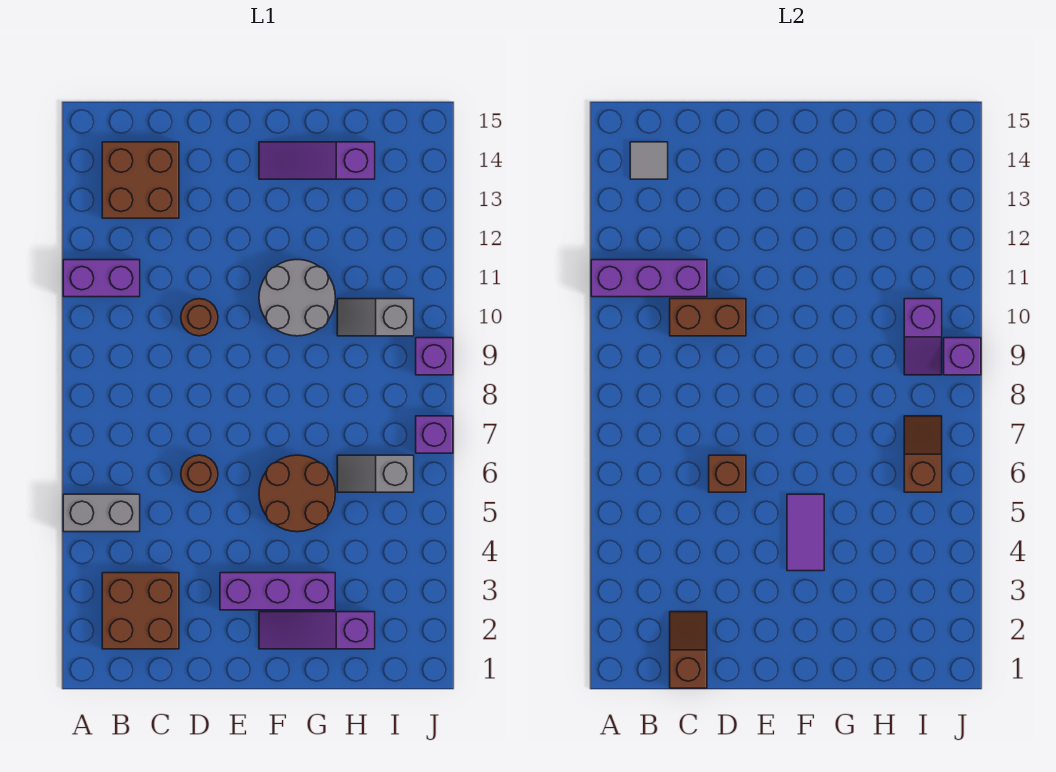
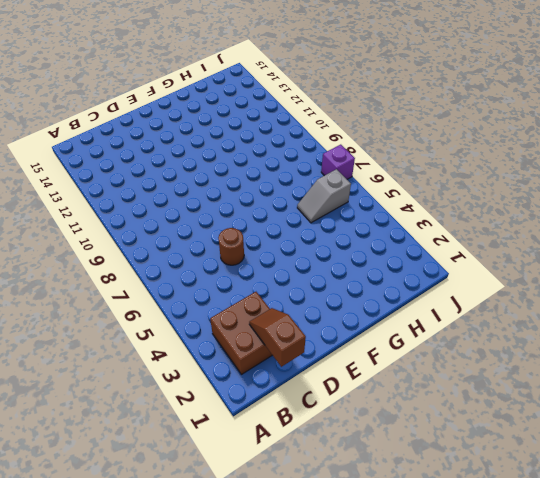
none -> grey 1x2 brick [63,494,140,532]
none -> purple 1x2 brick [63,260,140,297]
none -> brown 2x2 brick [102,142,179,218]

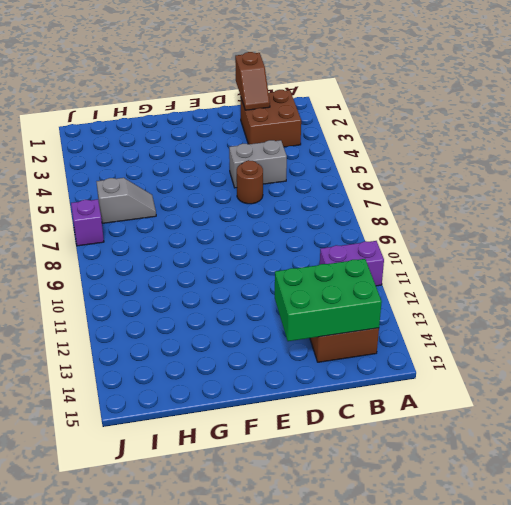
green 2x3 brick [275,259,382,341] -> grey 1x1 tile [630,142,668,179]
grey 1x2 brick [229,140,287,188] -> grey 1x2 brick moved to [63,494,140,532]
none -> brown 1x1 round brick [181,299,218,336]
none -> purple 1x3 brick [220,573,335,610]
none -> purple 1x3 slope [259,612,375,649]

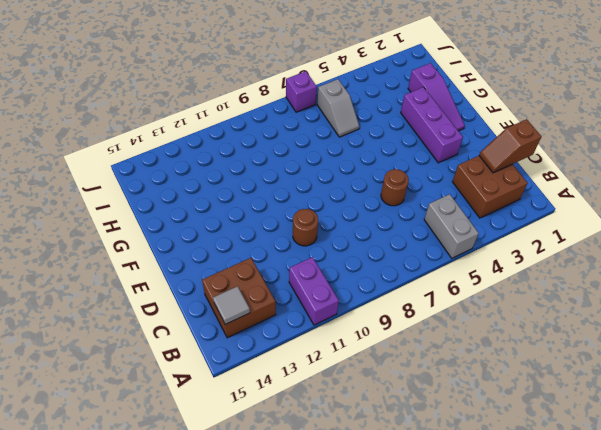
none -> brown 2x2 round brick [259,455,335,532]
none -> grey 2x2 round brick [259,260,335,336]
none -> purple 1x3 slope [259,142,375,179]

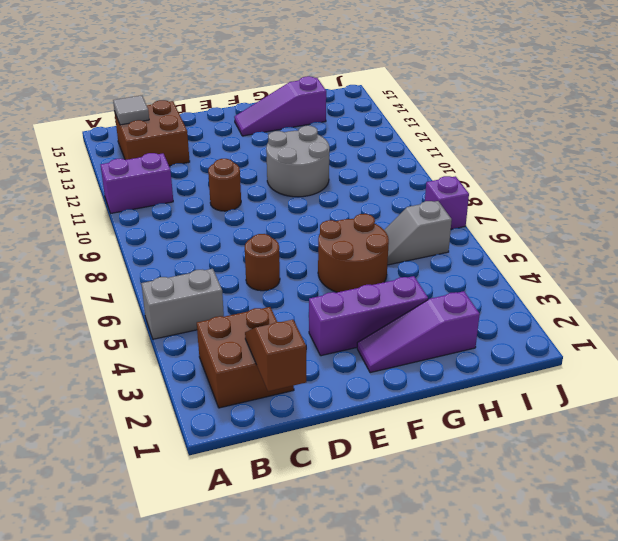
none -> grey 1x2 slope [337,299,414,336]
none -> purple 1x1 brick [416,338,453,375]
none -> purple 1x3 brick [591,260,707,297]

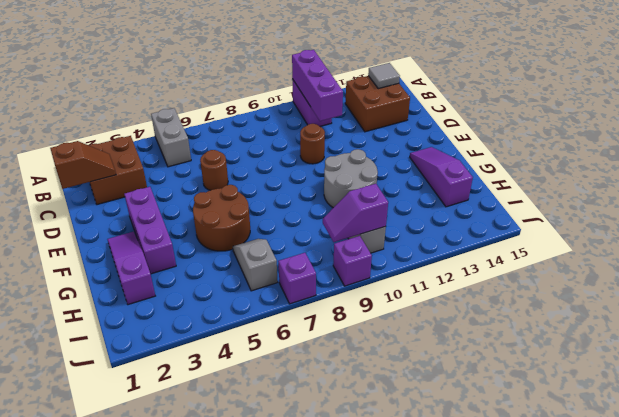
none -> brown 1x2 brick [670,299,746,336]
none -> brown 1x1 brick [709,455,746,492]
none -> purple 1x2 tile [787,494,824,571]

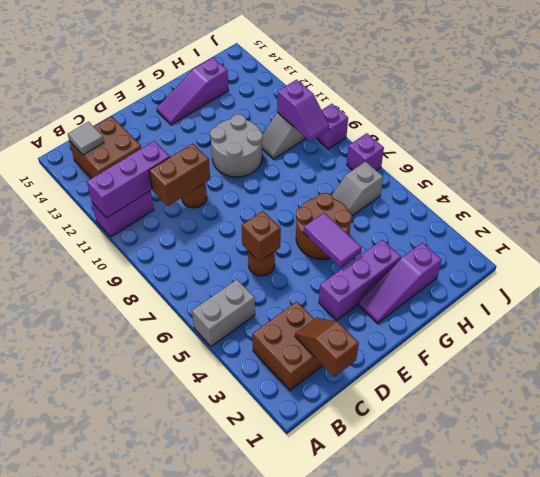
none -> brown 1x2 slope [904,416,942,492]
none -> purple 1x1 brick [944,338,981,375]

